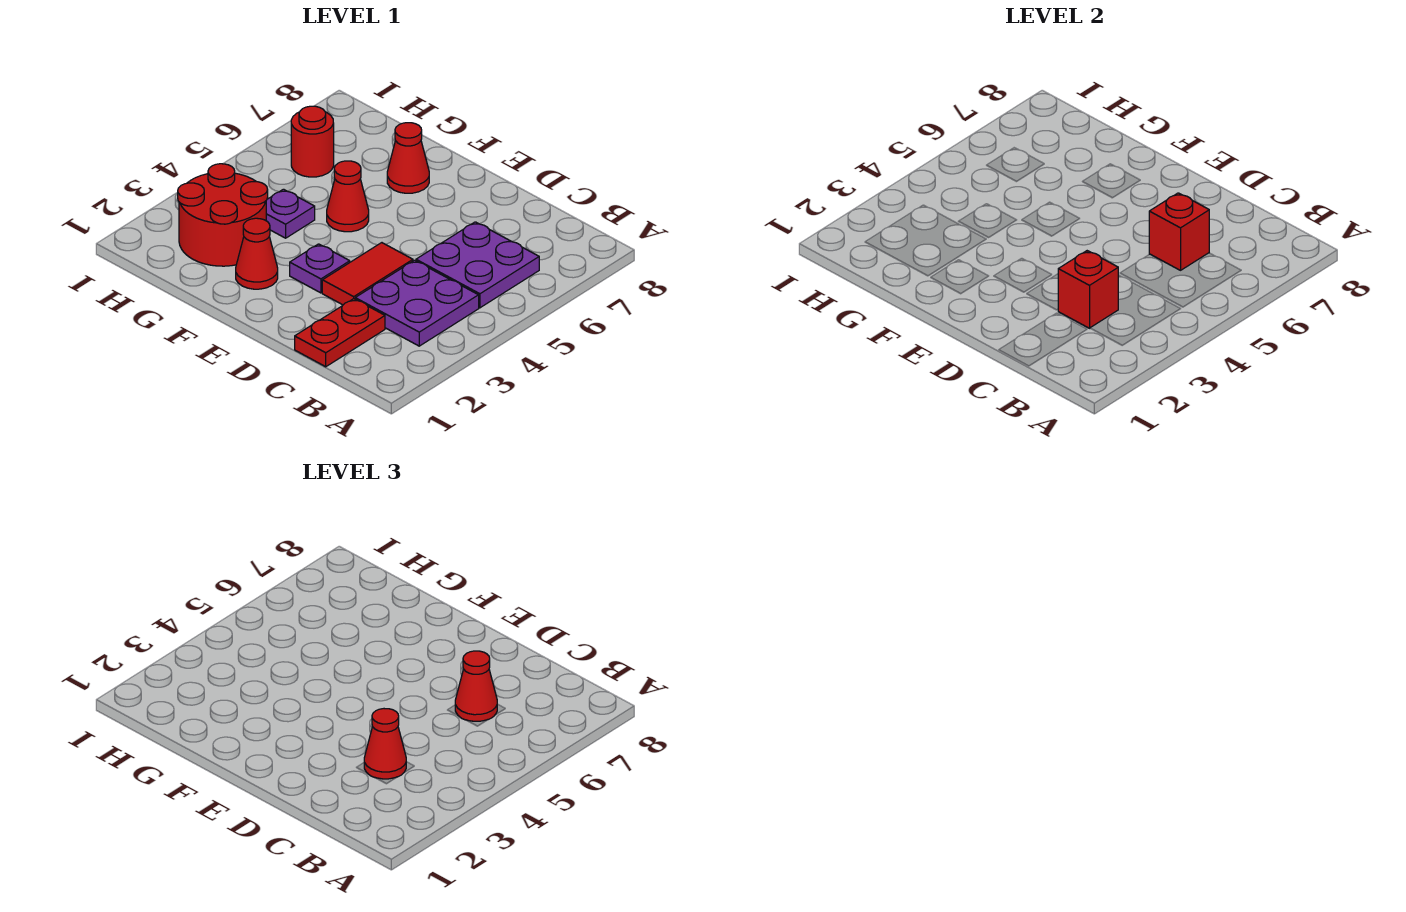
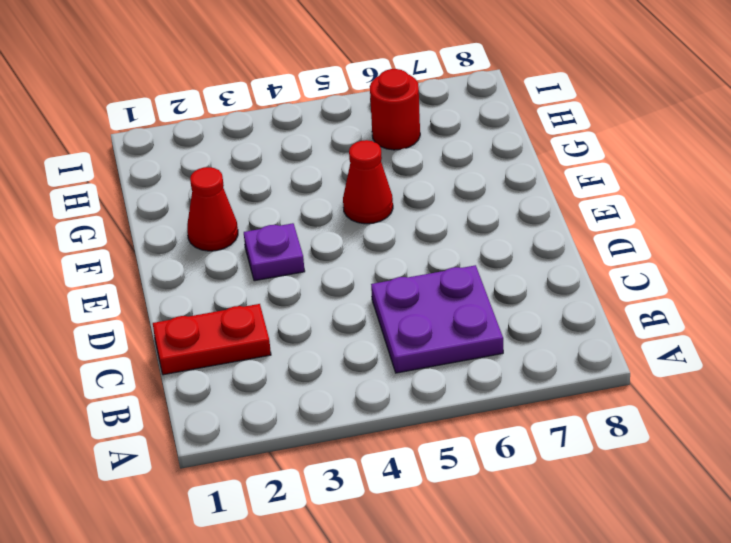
none -> purple 2x2 plate [355,260,479,346]
none -> red 1x2 tile [322,243,413,305]
none -> red 1x1 cone [387,123,429,193]

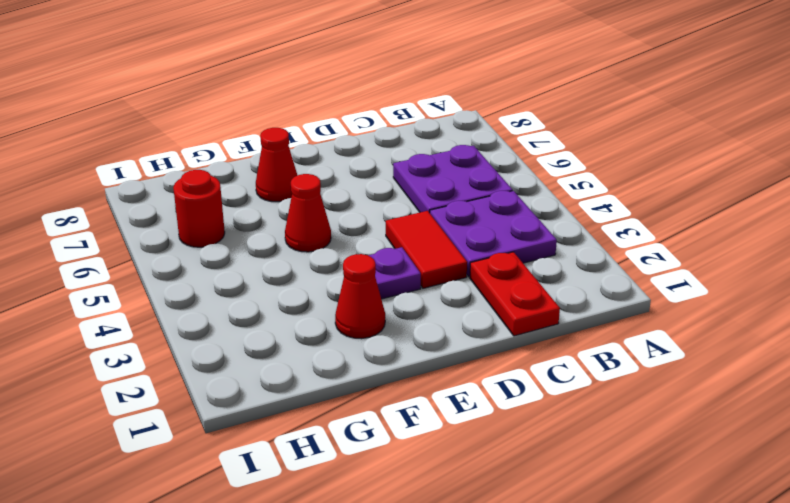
none -> red 2x2 round brick [178,164,268,266]
none -> purple 1x1 plate [266,189,315,238]
none -> red 1x1 brick [1058,251,1118,328]

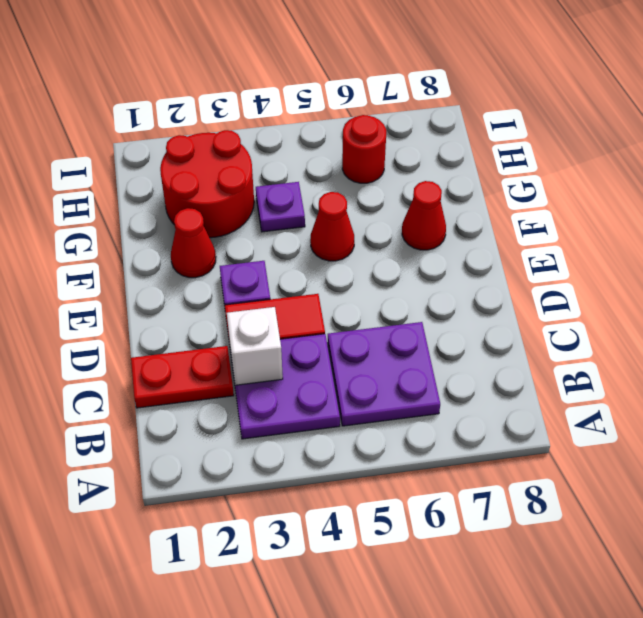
white 1x1 brick [227,307,283,385] -> red 1x1 brick [1058,251,1118,328]
none -> red 1x1 brick [1149,193,1209,270]
none -> red 1x1 cone [364,709,406,779]
none -> red 1x1 cone [455,651,497,721]

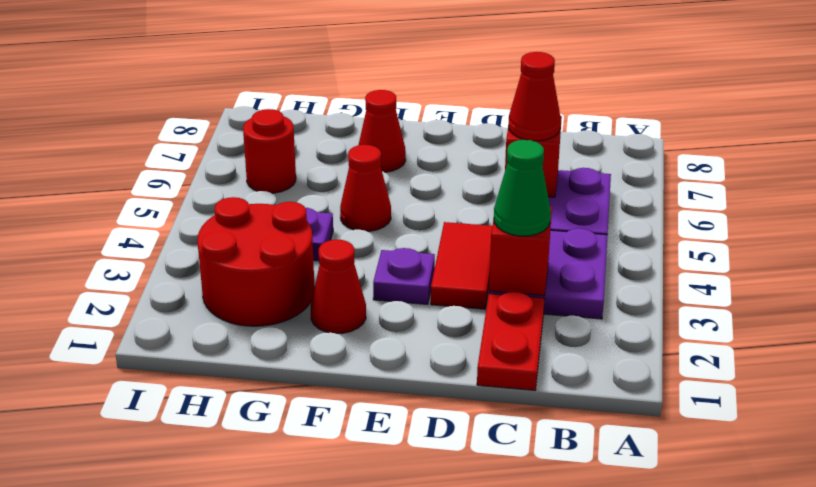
green 1x1 cone [494,140,551,236] -> red 1x1 cone [364,709,406,779]

